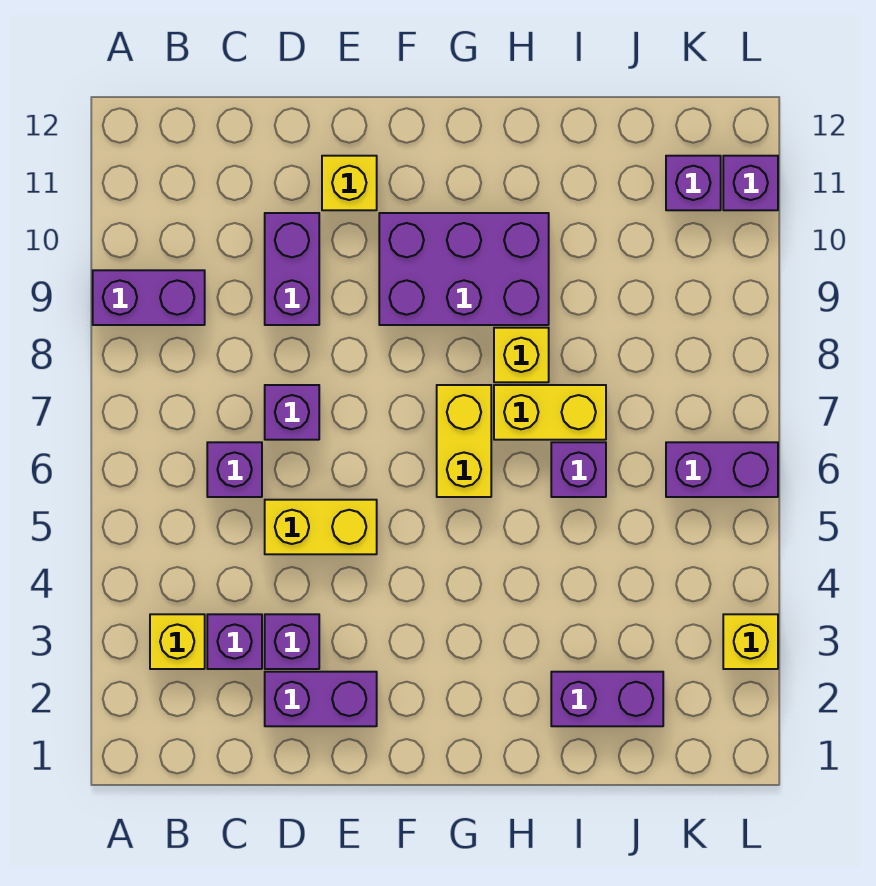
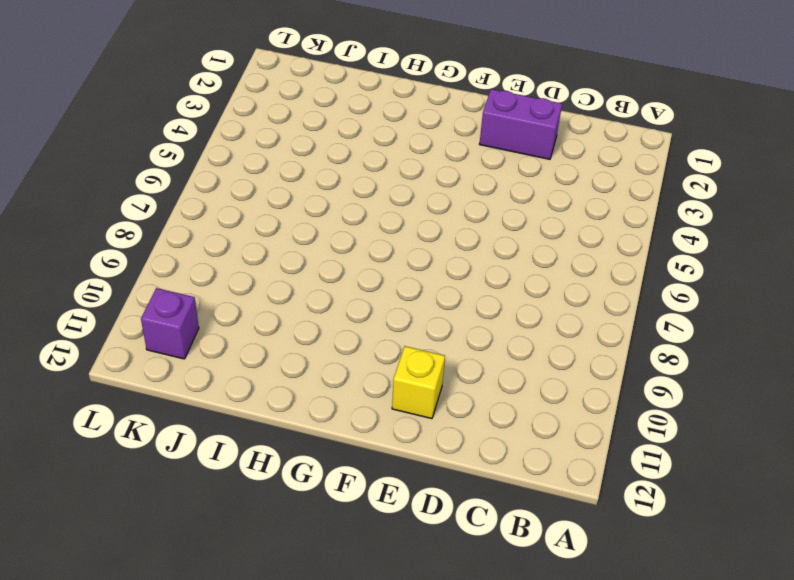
none -> purple 1x2 brick [93,270,205,325]
none -> yellow 1x1 brick [150,614,205,669]
none -> purple 1x1 brick [207,614,262,669]

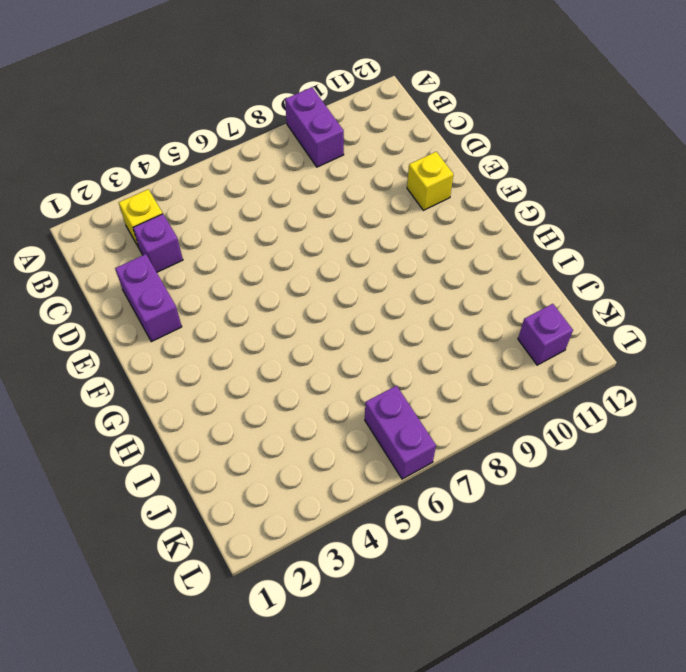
none -> purple 1x1 brick [207,442,262,497]
none -> purple 1x1 brick [265,614,319,669]
none -> yellow 1x2 brick [265,500,377,554]

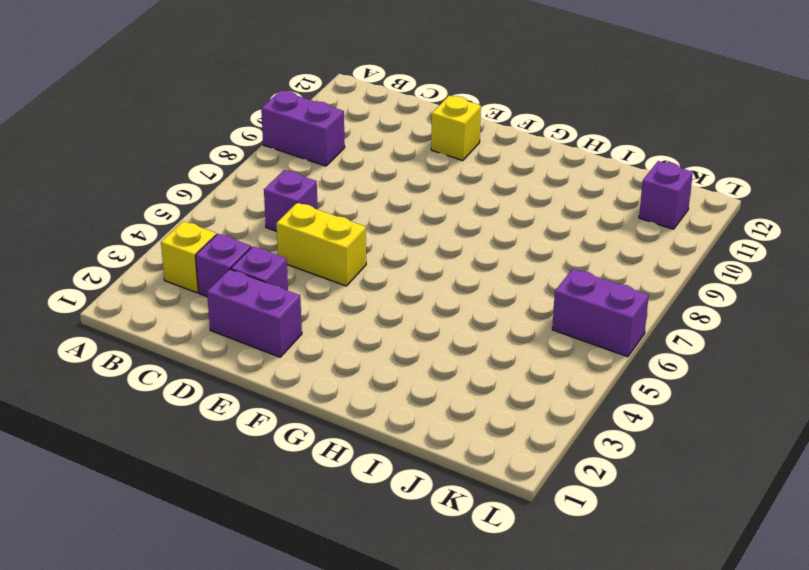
none -> purple 1x1 brick [265,385,319,440]
none -> purple 1x2 brick [265,213,319,325]
none -> purple 2x3 brick [379,213,549,325]

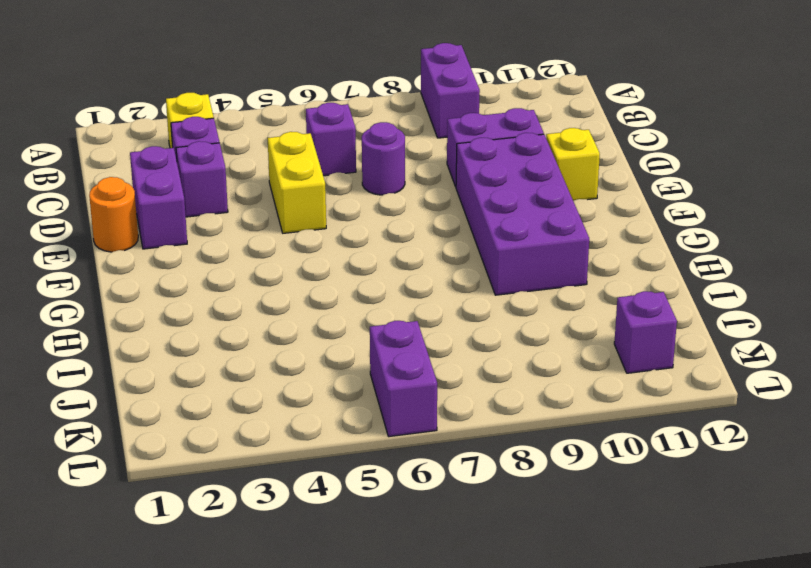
purple 1x1 round brick [362,122,405,195] -> purple 1x1 brick [265,385,319,440]
orange 1x1 round brick [89,177,138,252] -> none
purple 2x4 brick [456,133,589,295] -> purple 2x3 brick [379,213,549,325]
none -> yellow 1x2 brick [437,385,491,497]
none -> yellow 1x2 brick [494,385,606,440]
none -> yellow 1x1 brick [494,328,549,382]

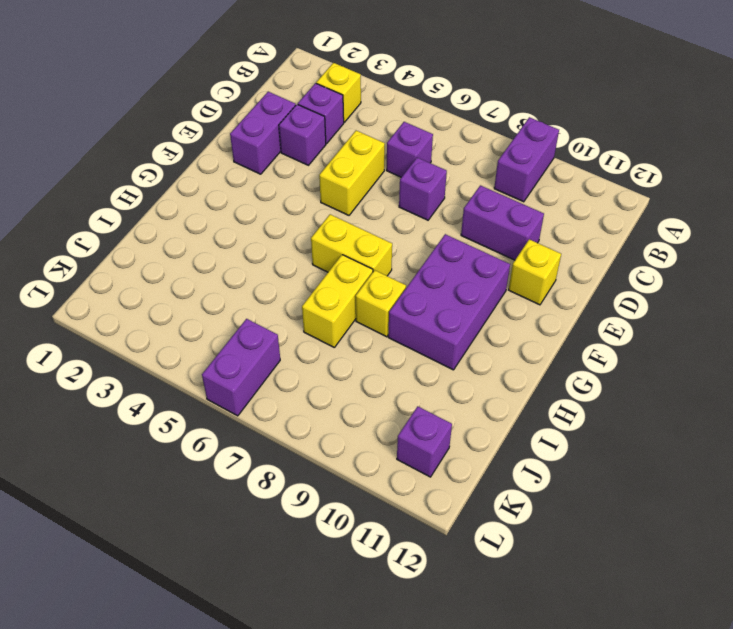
none -> purple 1x2 brick [551,672,663,726]
none -> purple 1x1 brick [551,442,606,497]
none -> yellow 1x1 brick [723,614,778,669]

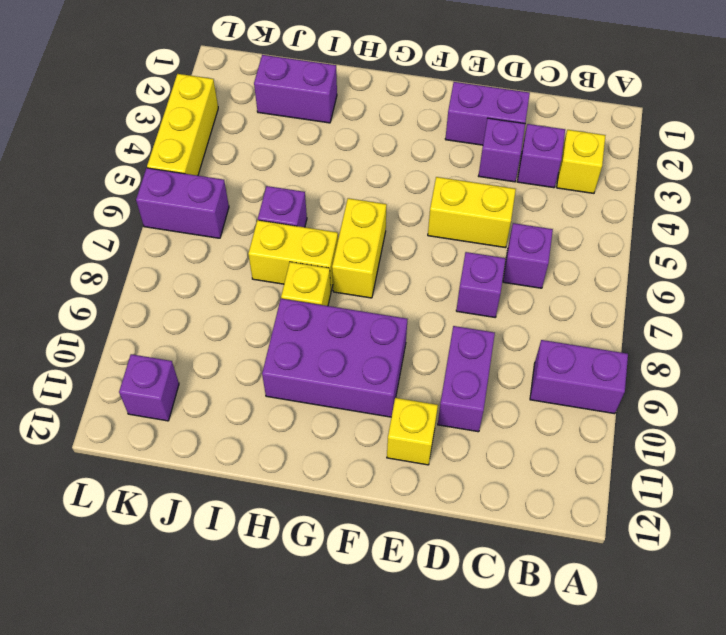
yellow 1x3 brick [147,74,218,176] -> yellow 1x1 brick [723,614,778,669]
none -> purple 1x1 brick [723,156,778,210]

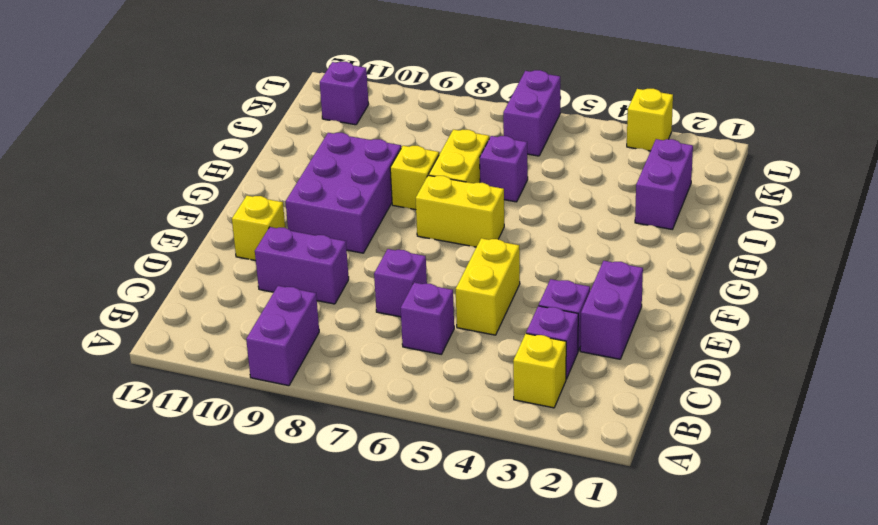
none -> purple 1x1 brick [723,156,778,210]

